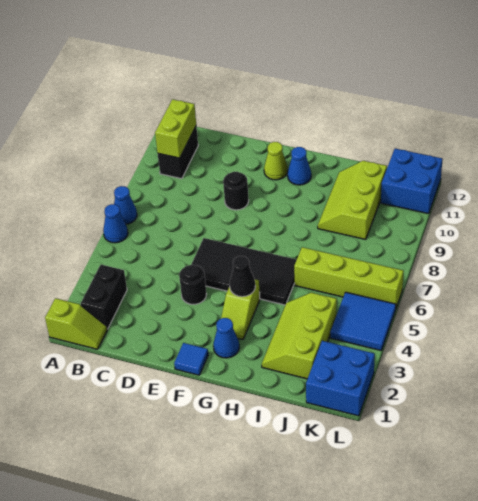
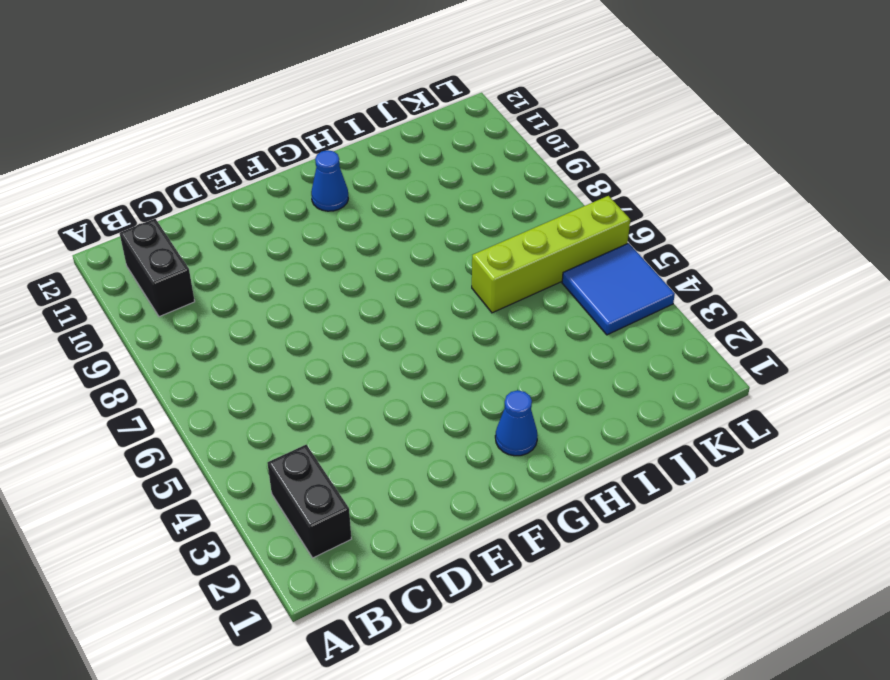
none -> lime 1x2 slope [45,298,107,349]
none -> blue 1x1 cone [103,204,128,243]
none -> blue 1x1 cone [114,186,137,224]

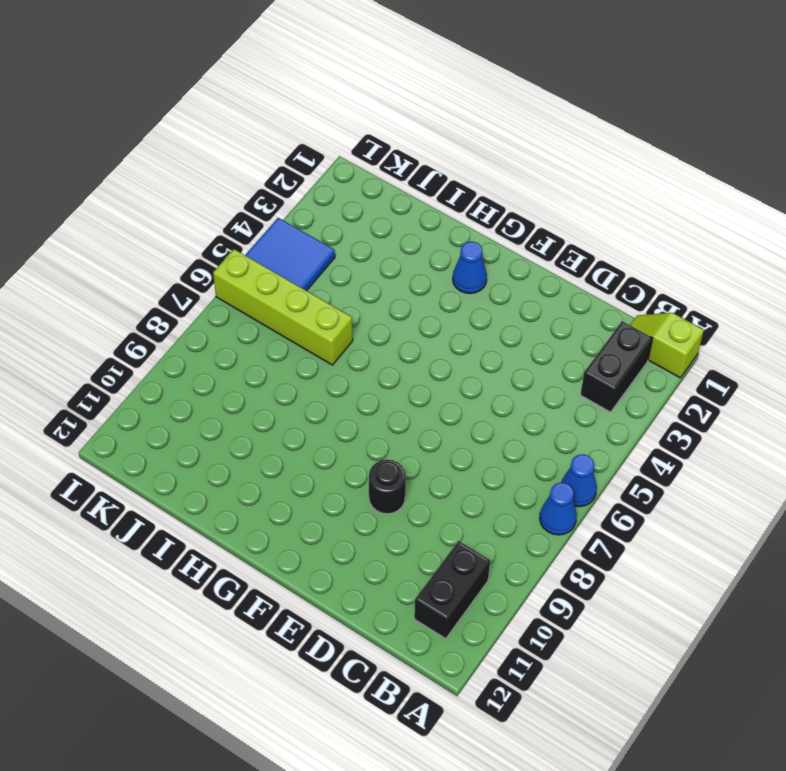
none -> black 1x1 round brick [179,265,207,304]
none -> black 2x4 tile [191,238,297,305]
none -> blue 1x1 tile [174,343,208,375]

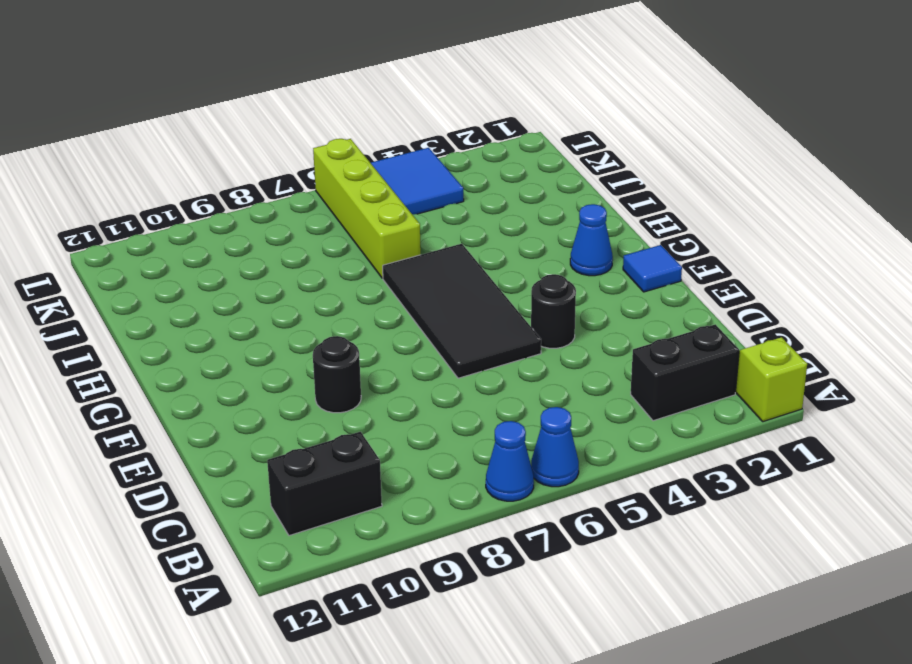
none -> lime 1x1 cone [264,142,288,180]
none -> lime 1x2 slope [221,279,260,339]
none -> blue 1x1 cone [288,147,311,185]

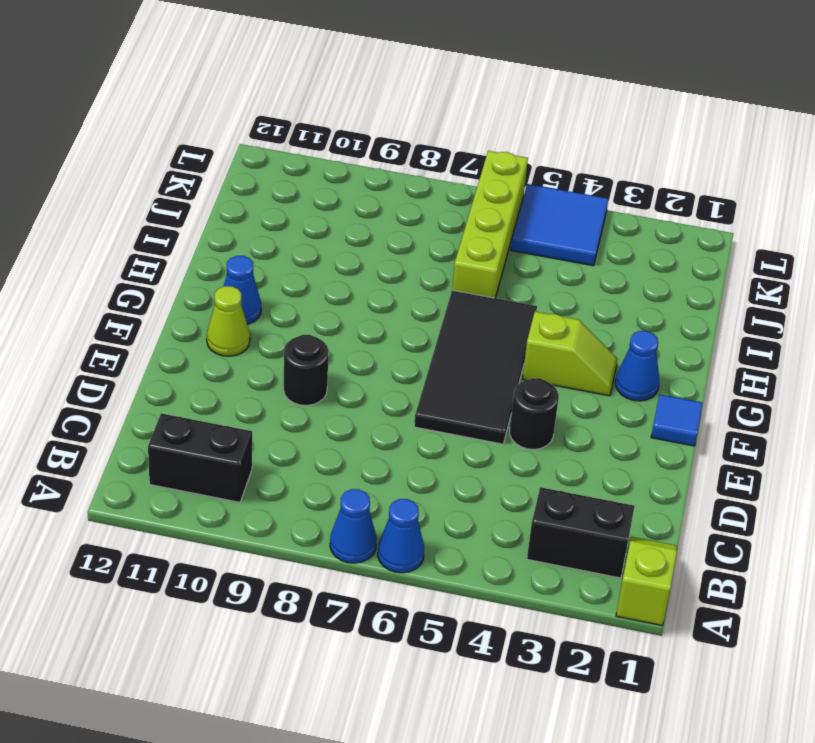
none -> lime 2x3 slope [262,293,337,379]
none -> lime 2x3 slope [318,161,387,239]
none -> blue 2x2 brick [306,341,375,416]

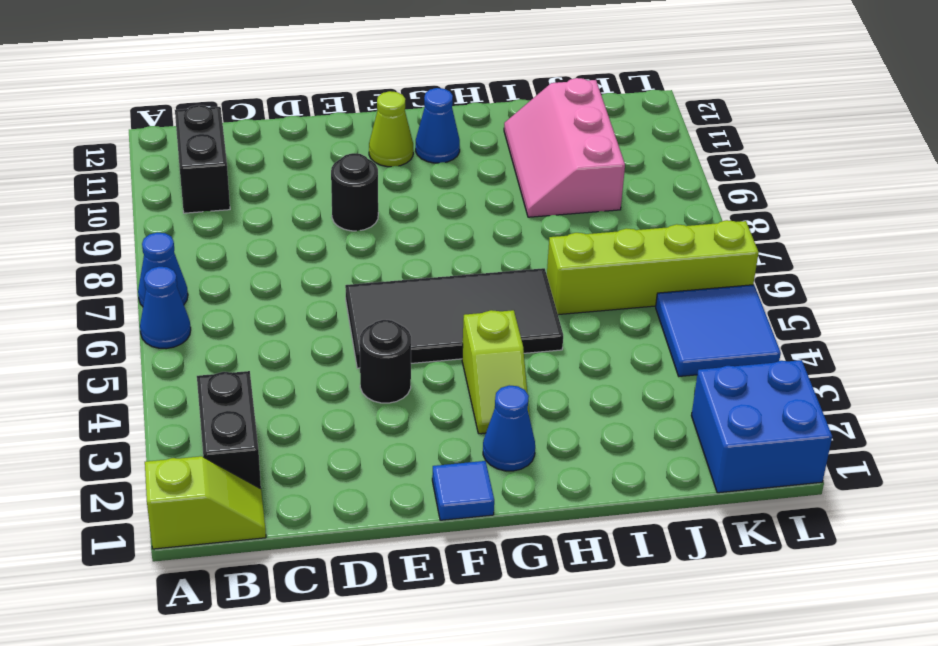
pink 2x3 slope [504,78,625,217] -> lime 2x3 slope [318,161,387,239]
none -> lime 2x3 slope [262,293,337,379]
none -> blue 2x2 brick [381,149,442,214]
none -> lime 1x2 brick [155,99,196,158]

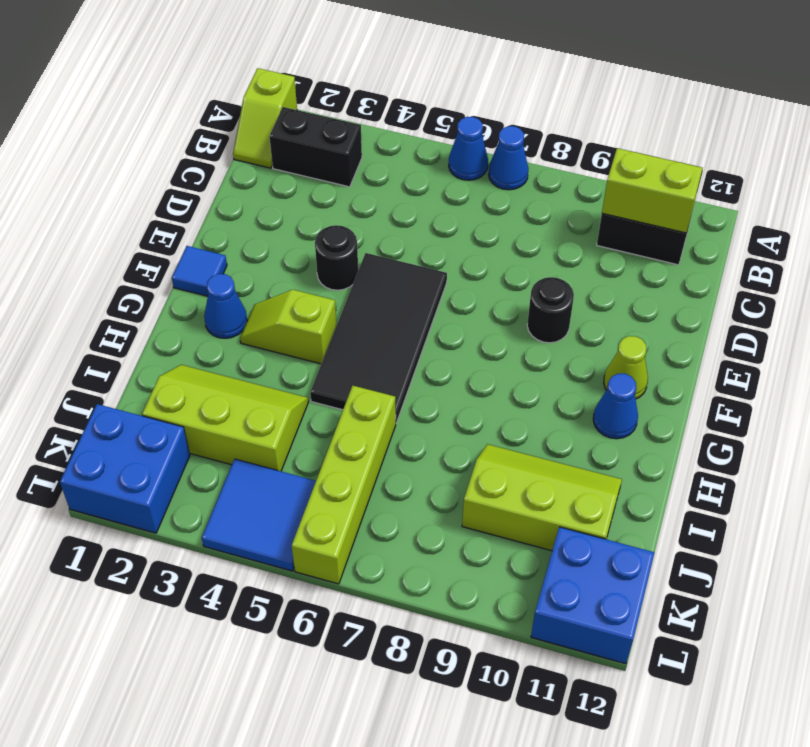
none -> black 1x1 cone [230,256,255,297]

